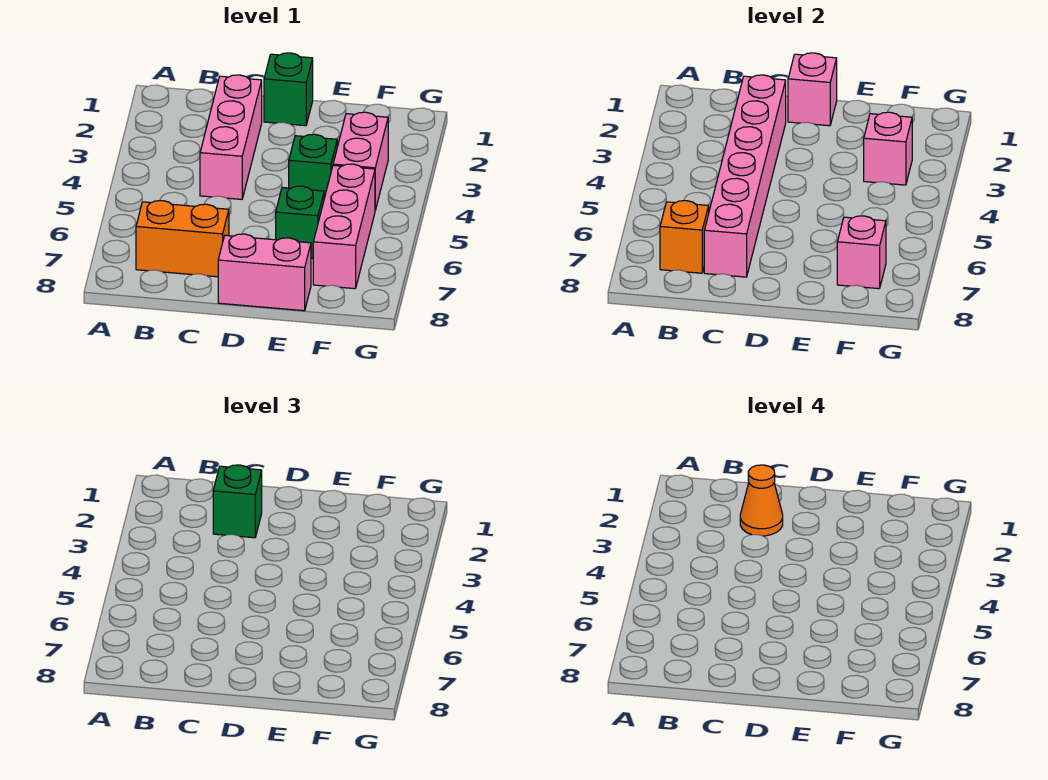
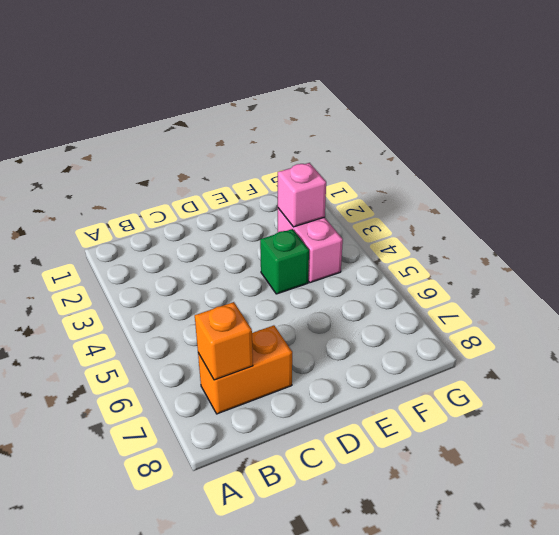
none -> pink 1x3 brick [200,75,262,199]
none -> green 1x1 brick [264,53,313,126]
none -> pink 1x2 brick [218,234,311,311]

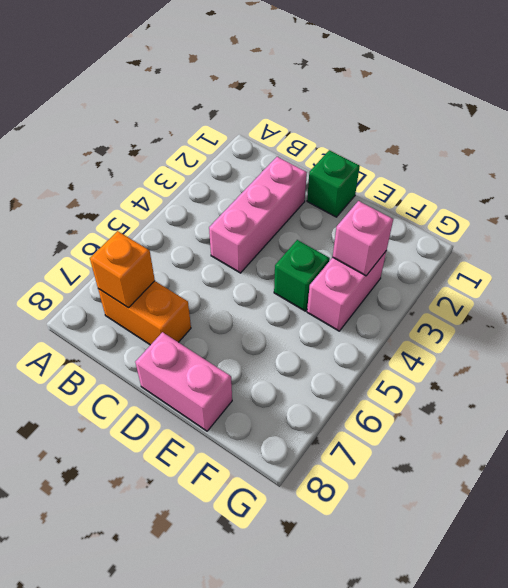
none -> green 1x1 brick [276,186,324,259]
none -> pink 1x3 brick [313,164,375,289]
none -> pink 1x6 brick [704,75,786,277]

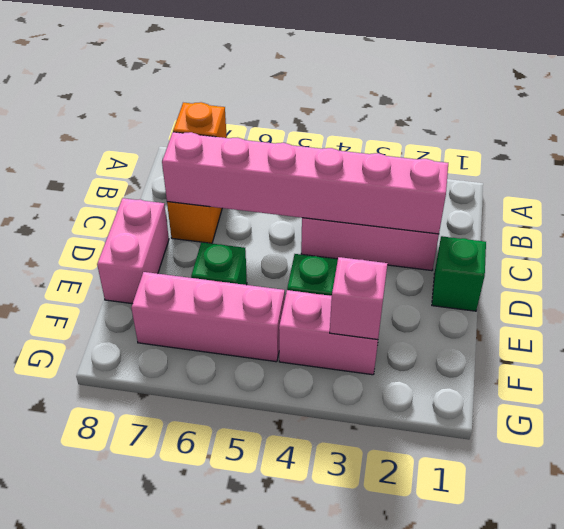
none -> pink 1x1 brick [788,53,837,126]
none -> pink 1x1 brick [837,216,886,289]
none -> green 1x1 brick [213,465,262,538]

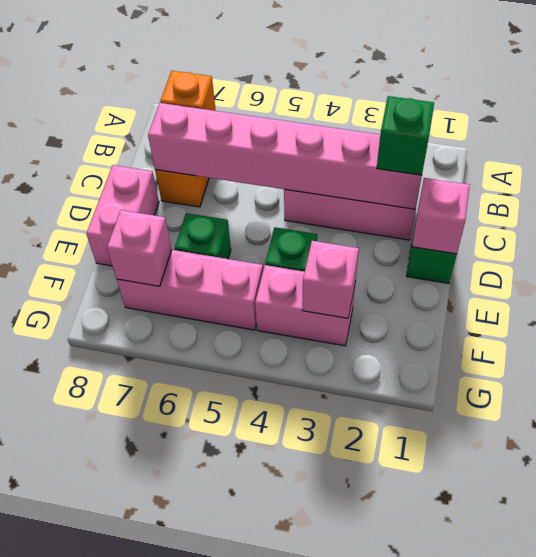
none -> orange 1x1 cone [740,465,783,536]

